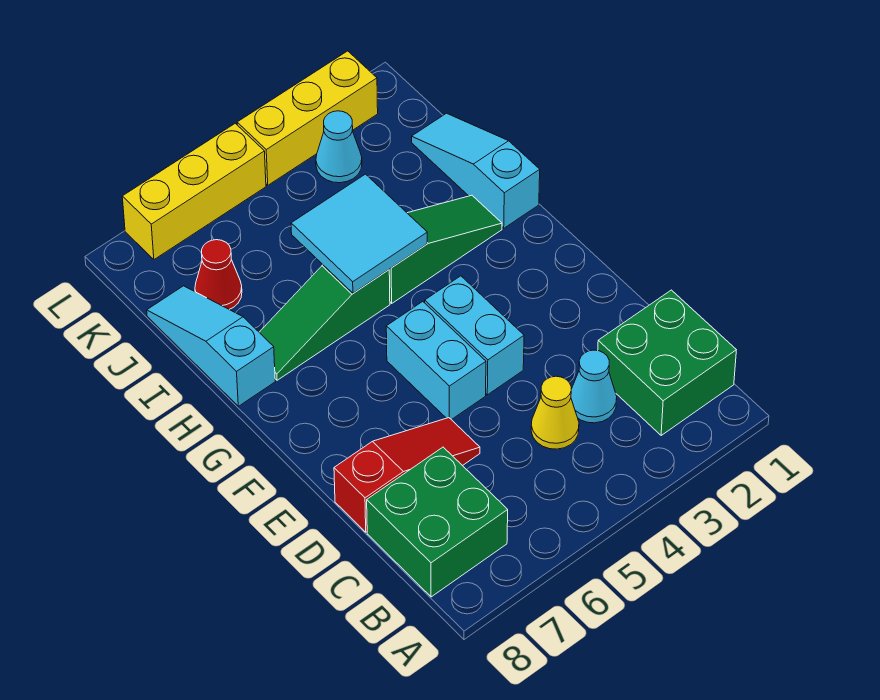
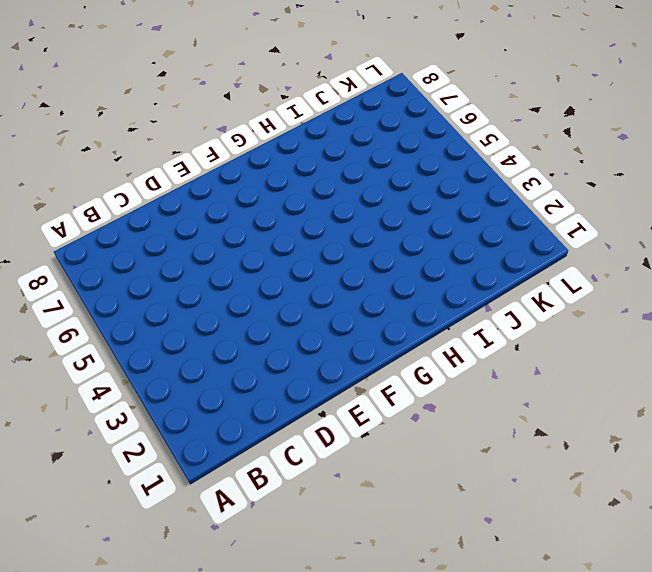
none -> green 2x2 brick [598,290,736,435]
none -> green 2x2 brick [367,447,508,597]
none -> cyan 1x1 cone [571,350,617,423]

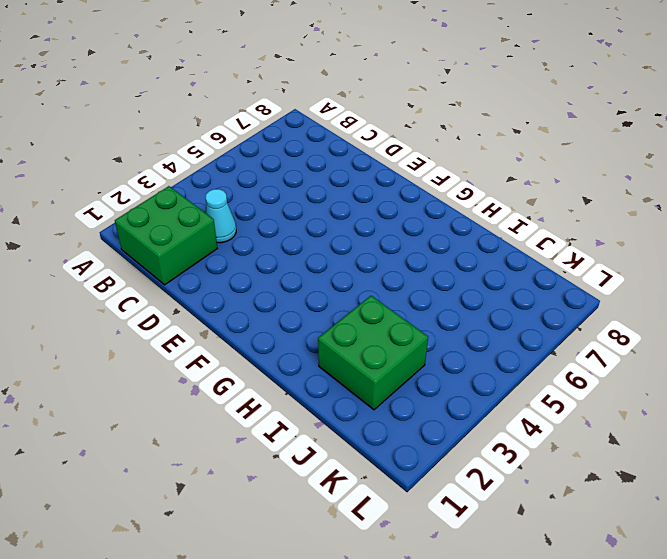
green 2x2 brick [318,296,428,410] -> green 2x2 brick moved to [367,447,508,597]
none -> yellow 1x1 cone [531,376,579,449]
none -> red 1x3 slope [334,418,480,532]
none -> cyan 1x2 brick [425,276,524,395]

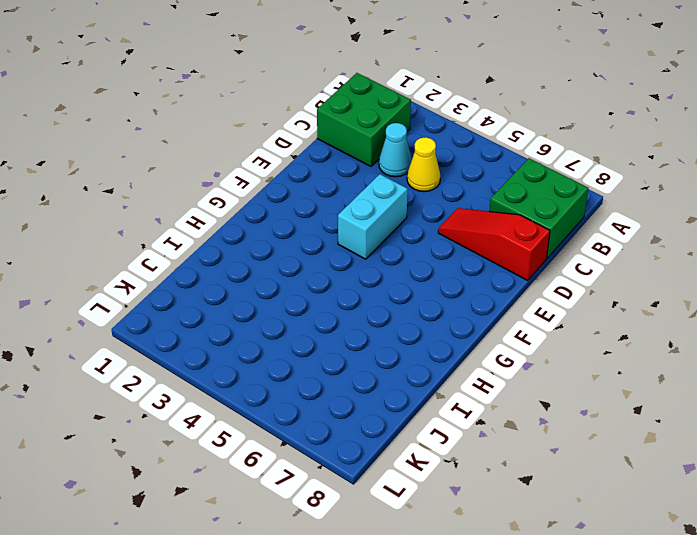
none -> cyan 1x2 brick [386,302,486,420]
none -> cyan 1x3 slope [412,113,540,228]
none -> green 1x3 slope [389,195,502,303]

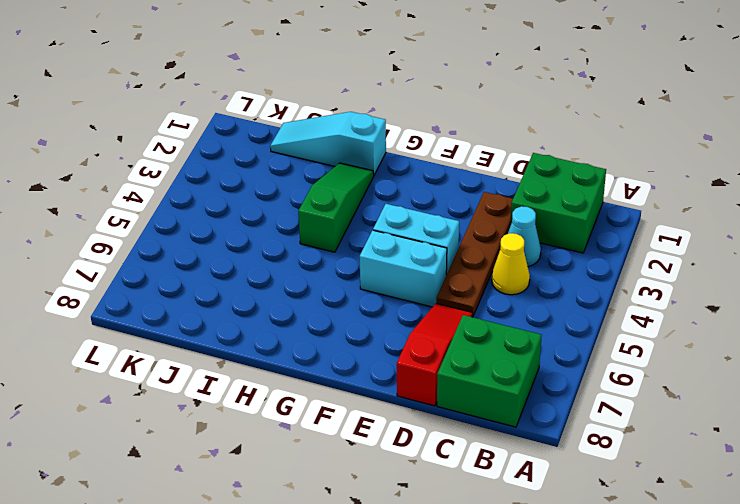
brown 1x4 plate [436,192,513,317] -> none
none -> green 1x3 slope [259,265,390,380]
none -> cyan 1x3 slope [147,286,275,406]
none -> red 1x1 cone [195,240,242,310]

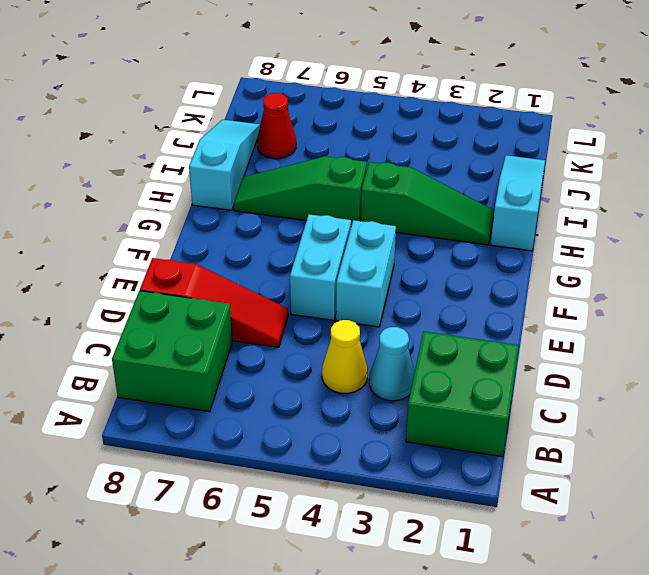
none -> cyan 1x1 cone [316,111,362,183]
none -> yellow 1x3 brick [237,51,378,185]
none -> yellow 1x3 brick [122,123,266,259]

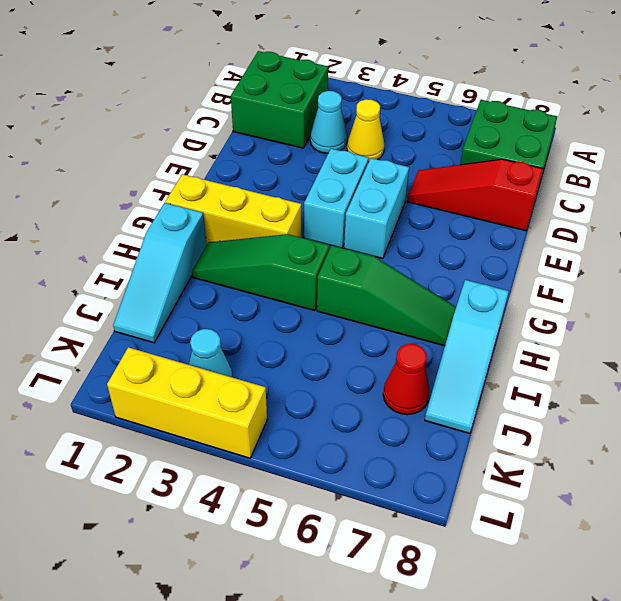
yellow 1x3 brick [165,174,301,244] -> yellow 1x3 brick moved to [122,123,266,259]
none -> cyan 2x2 tile [291,174,427,293]

